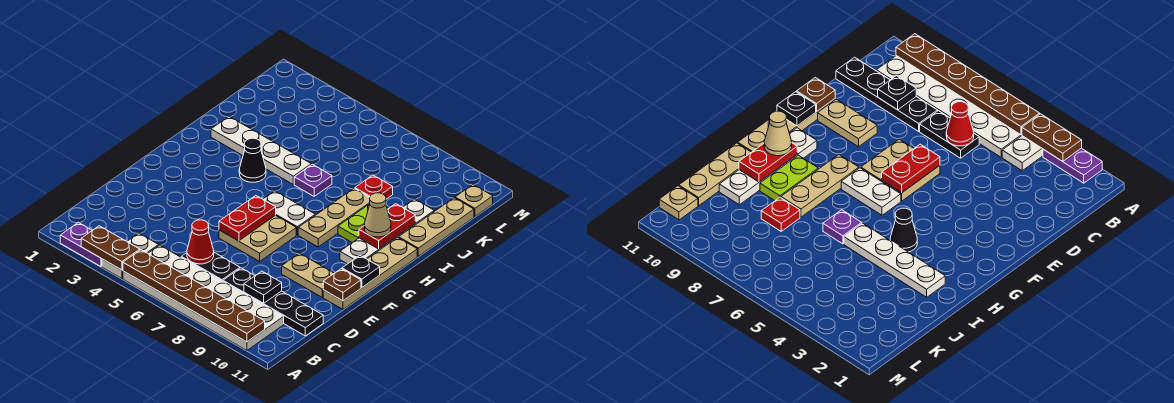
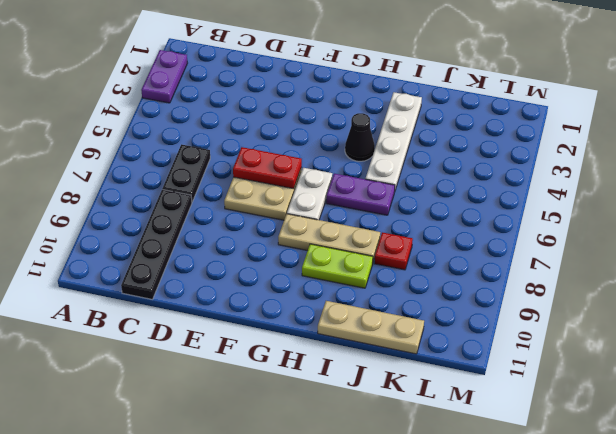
purple 1x2 plate [326,174,395,215] -> purple 1x1 plate [294,164,332,196]
none -> white 1x2 plate [102,233,159,279]
none -> white 2x6 plate [123,245,284,350]
none -> tan 1x2 plate [282,253,334,297]

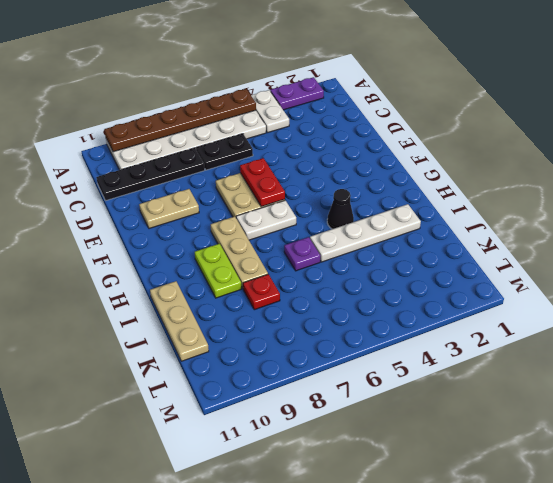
none -> tan 1x4 plate [323,238,417,309]
none -> white 1x4 plate [340,199,434,264]
none -> tan 1x1 plate [455,185,493,217]

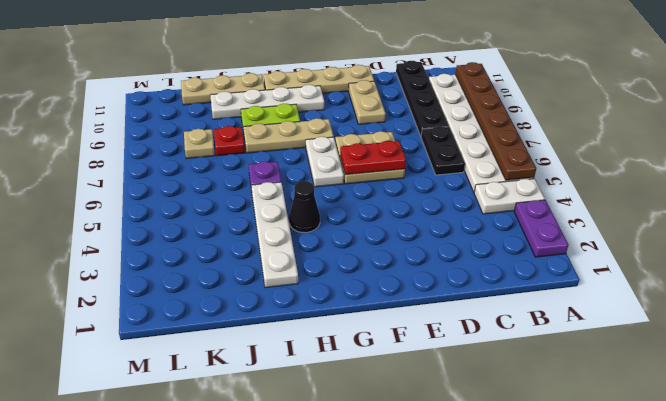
tan 1x1 plate [184,129,215,159] -> tan 1x1 plate moved to [455,185,493,217]
none -> brown 1x2 plate [81,226,140,270]
none -> red 1x1 cone [187,220,214,264]
none -> black 1x1 plate [244,271,282,303]

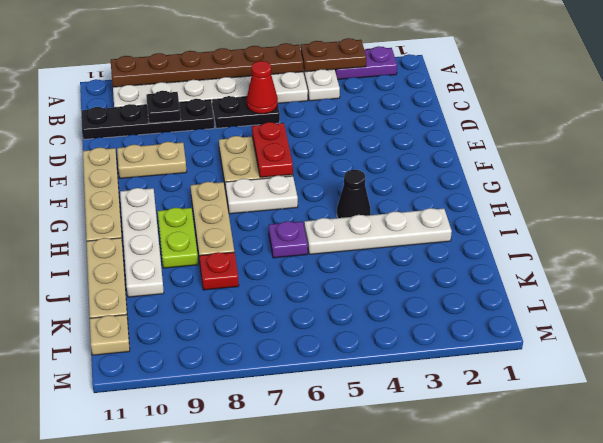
none -> brown 1x1 plate [323,269,361,301]
none -> black 1x1 plate [342,256,380,287]
none -> red 1x2 plate [359,204,415,249]

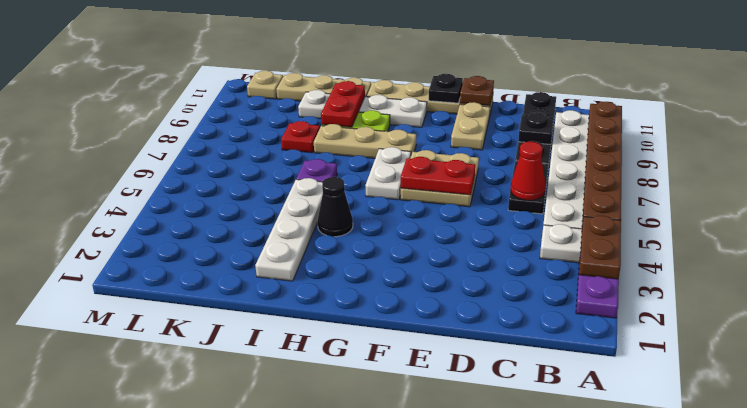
red 1x2 plate [321,81,365,127] -> red 1x2 plate turned to [359,204,415,249]
none -> tan 1x1 cone [364,193,391,237]

